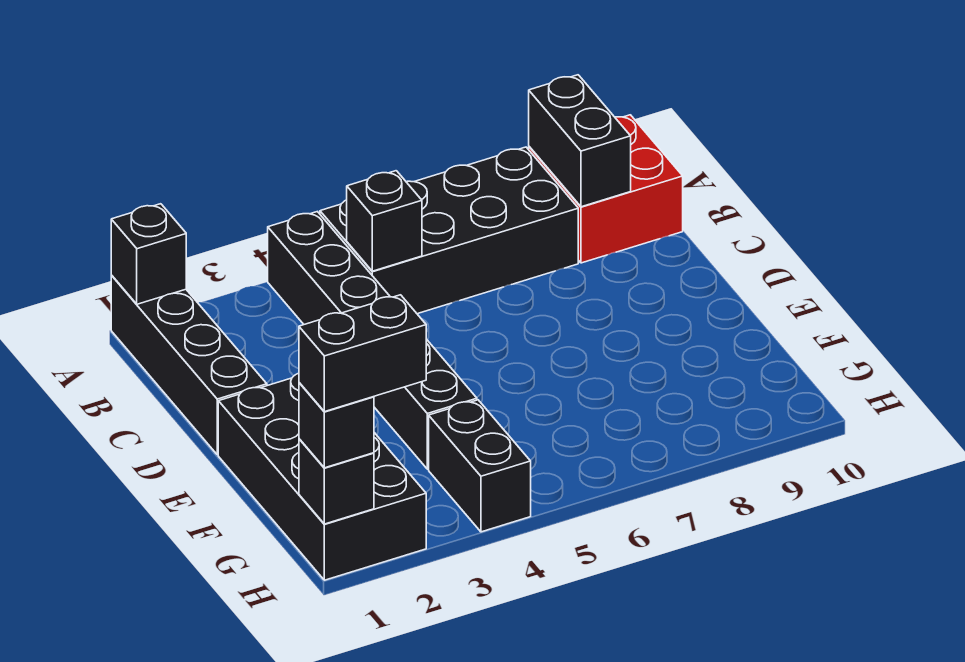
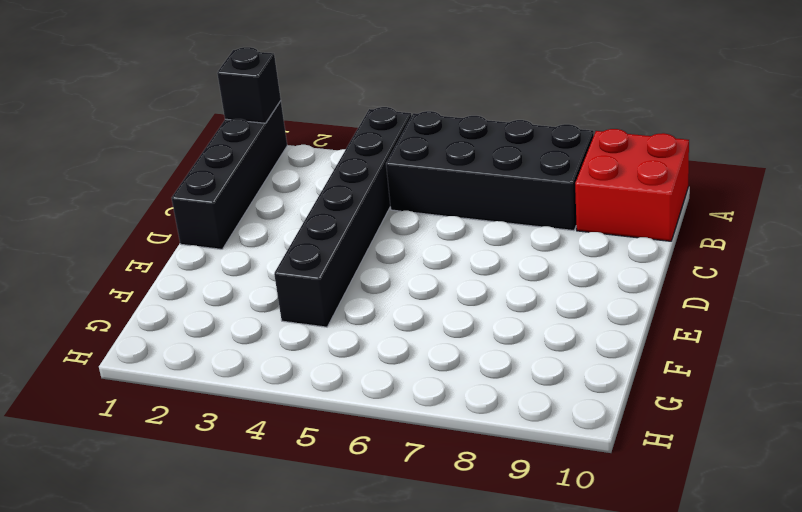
none -> black 2x4 brick [218,373,426,580]
none -> black 1x2 brick [429,400,531,532]
none -> black 1x2 brick [529,75,631,207]

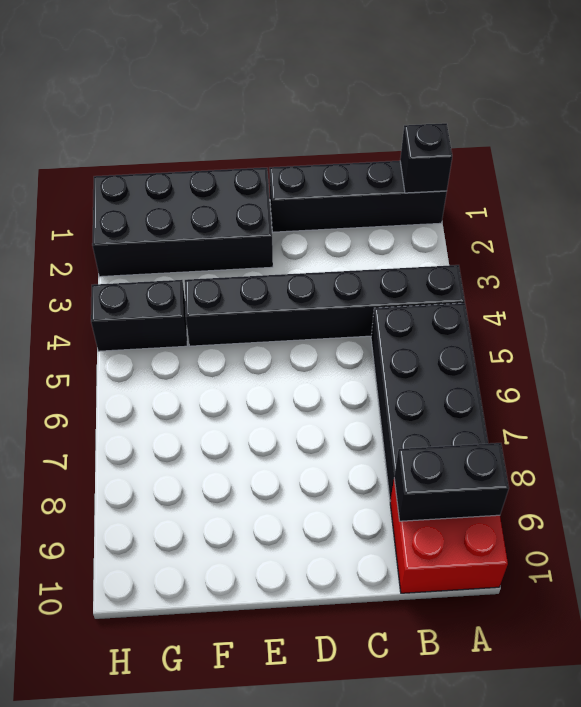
none -> black 1x1 brick [347,171,422,271]
none -> black 1x1 brick [299,439,374,524]
none -> black 1x1 brick [299,383,374,468]

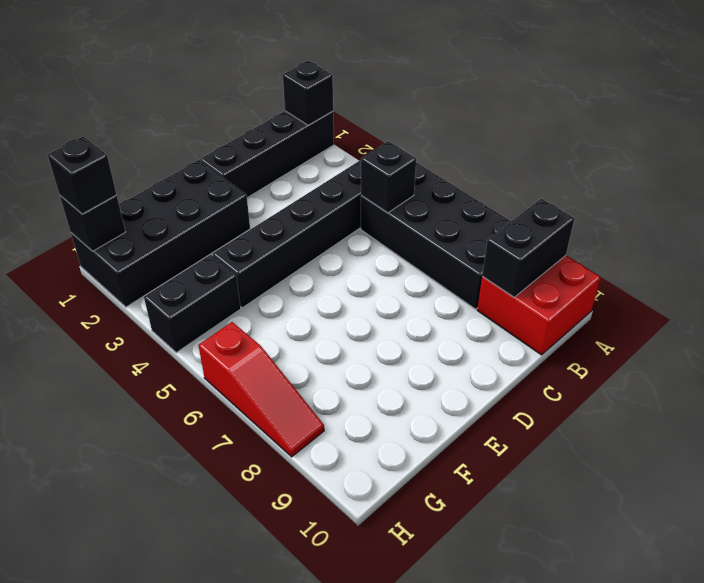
red 1x3 slope [198,322,324,457] -> none
none -> black 1x2 brick [299,295,426,412]

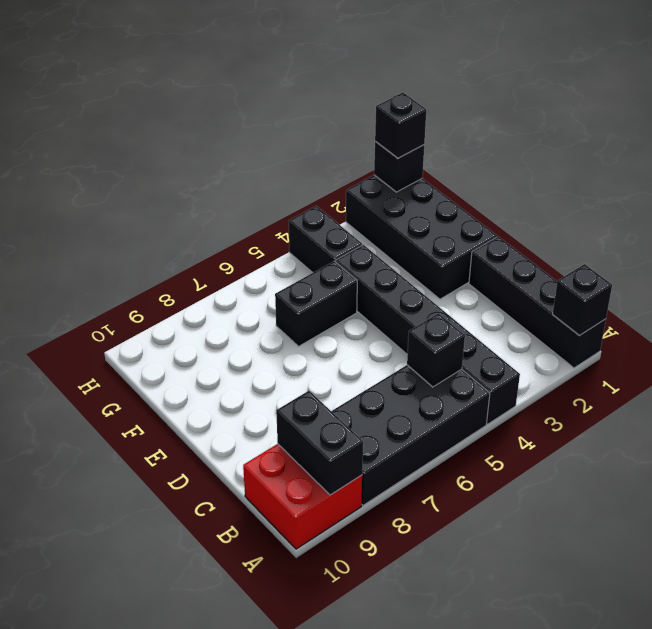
black 1x2 brick [275,261,357,346] -> black 1x2 brick moved to [299,295,426,412]

